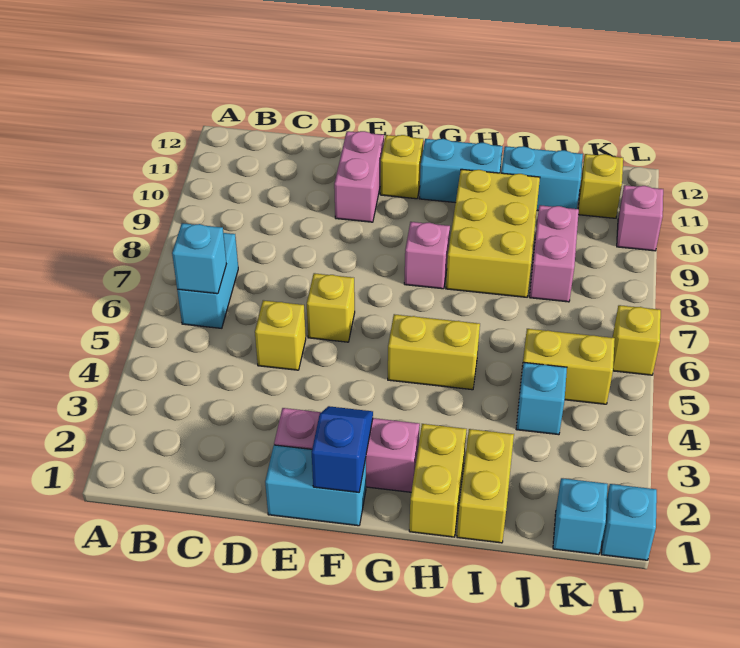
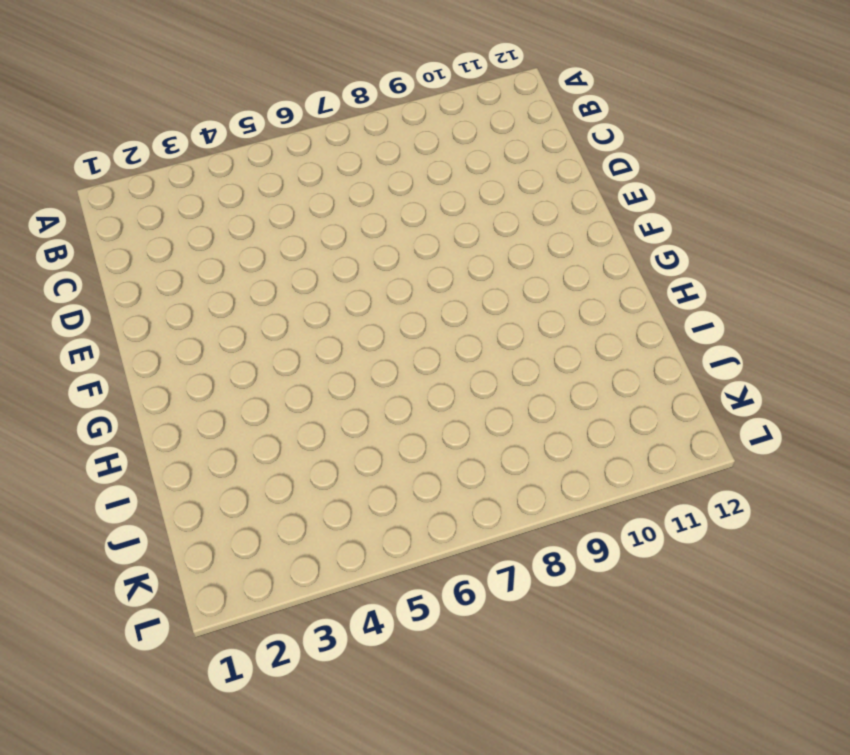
none -> cyan 1x2 brick [177,233,238,328]
none -> yellow 1x1 brick [255,300,306,370]
none -> cyan 1x2 brick [265,445,366,526]

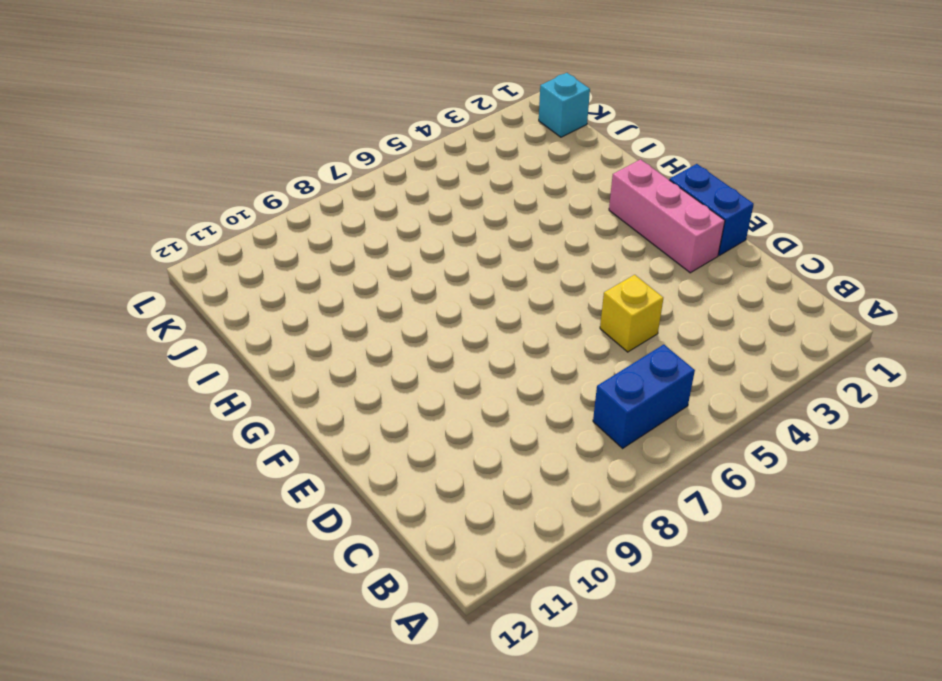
blue 1x2 brick [593,345,695,448] -> cyan 1x2 brick [177,233,238,328]
blue 1x2 brick [669,164,754,255] -> cyan 1x2 brick [265,445,366,526]
none -> yellow 1x1 brick [307,273,355,342]
none -> pink 1x2 brick [334,131,384,222]
none -> yellow 1x1 brick [380,135,423,199]

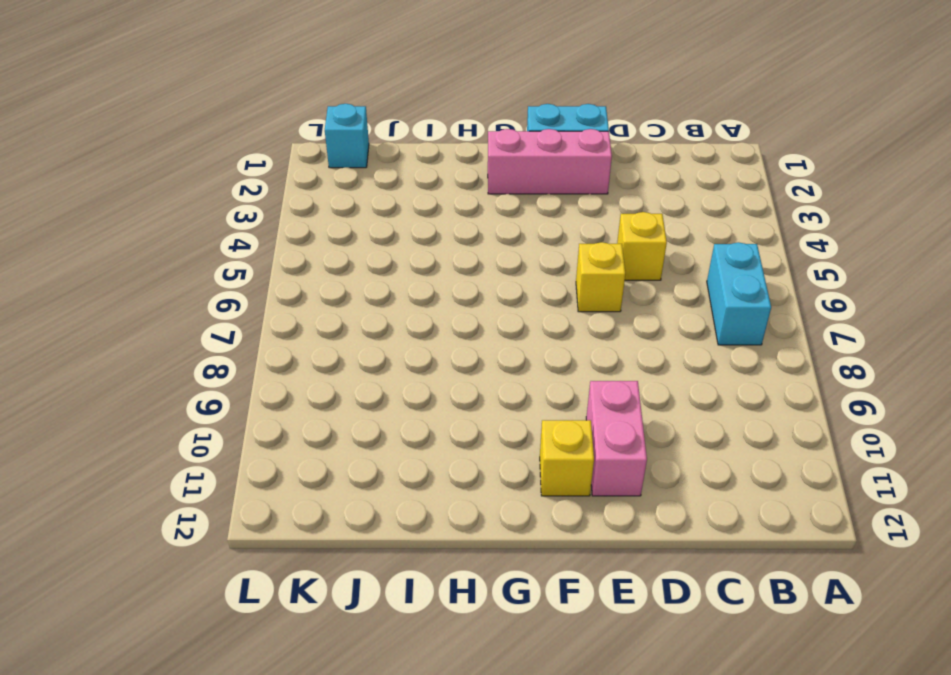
none -> yellow 1x2 brick [388,314,480,390]
none -> pink 1x1 brick [404,222,450,289]
none -> cyan 1x2 brick [419,139,503,203]

